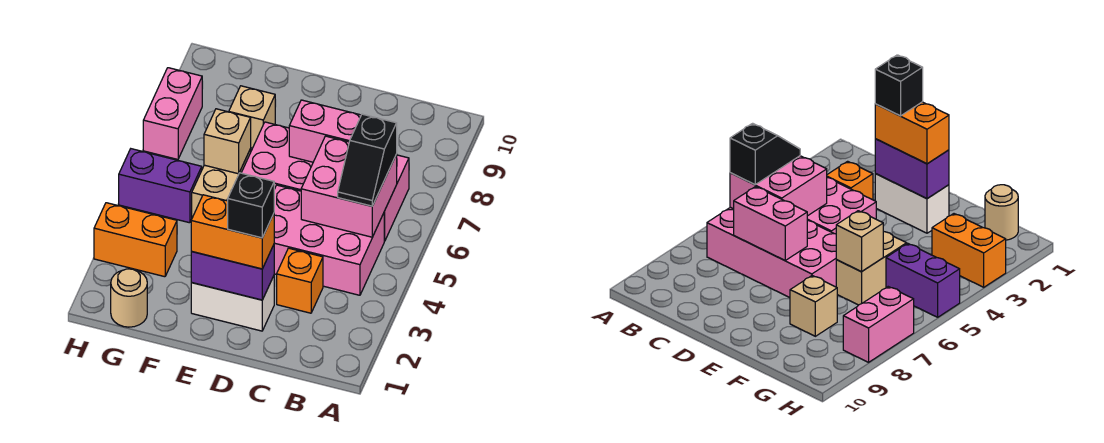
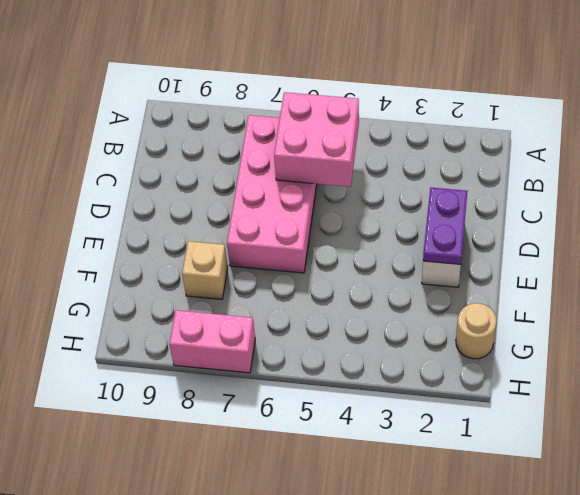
purple 1x2 plate [423,188,468,265] -> purple 1x2 brick [191,245,274,300]
none -> pink 2x3 brick [274,185,384,295]
none -> orange 1x1 brick [277,248,323,313]
none -> tan 1x2 brick [192,149,251,218]

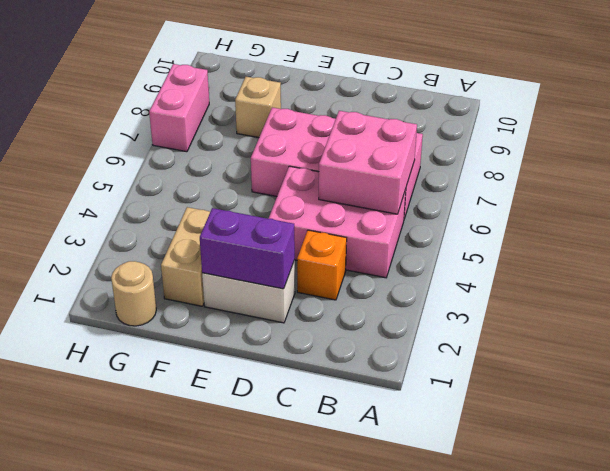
tan 1x2 brick [161,207,210,306] -> tan 1x2 brick moved to [192,149,251,218]
none -> orange 1x2 brick [94,203,177,277]
none -> purple 1x2 brick [119,149,202,223]
none -> pink 1x2 brick [289,100,361,162]

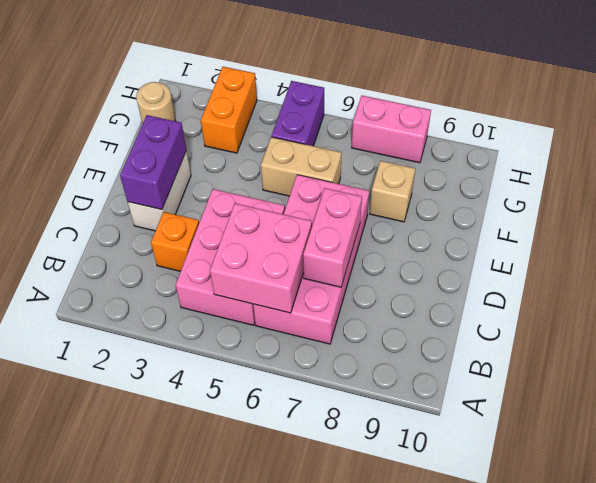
none -> tan 1x1 brick [204,109,251,174]
none -> black 1x2 slope [338,114,397,206]
none -> orange 1x2 brick [191,195,274,269]

